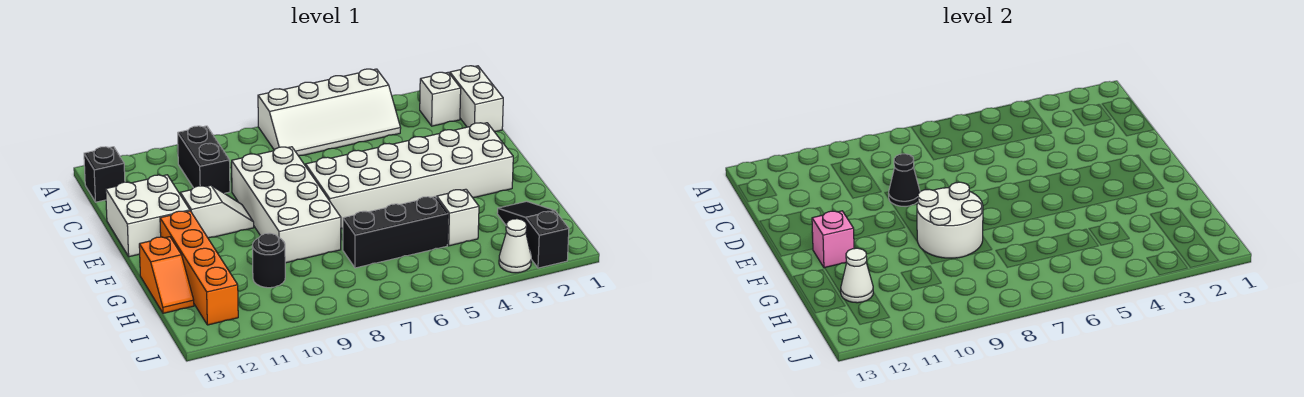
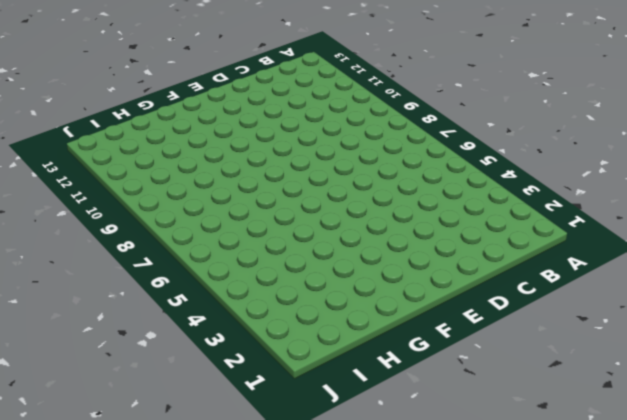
none -> white 2x4 slope [258,69,401,156]
none -> white 1x2 brick [450,66,503,131]
none -> white 1x1 brick [420,72,461,126]

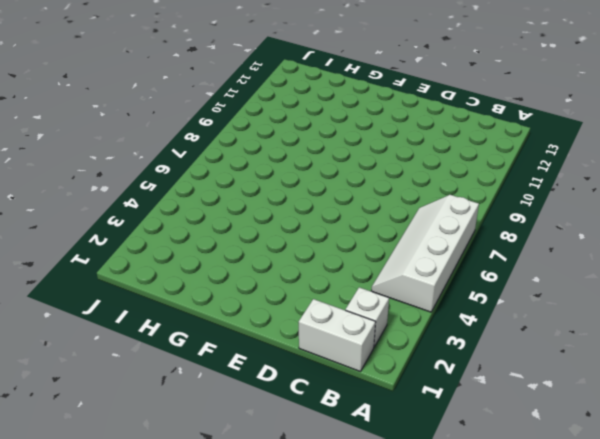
none -> black 1x2 brick [178,126,230,193]
none -> black 1x1 brick [84,147,125,202]
none -> white 2x4 brick [232,147,341,263]

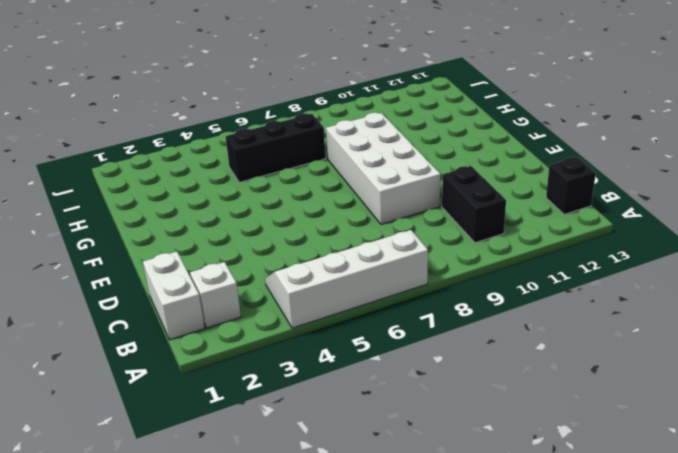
none -> white 2x2 brick [106,175,190,257]
none -> white 2x6 brick [306,123,513,229]
none -> white 1x2 slope [180,185,254,238]

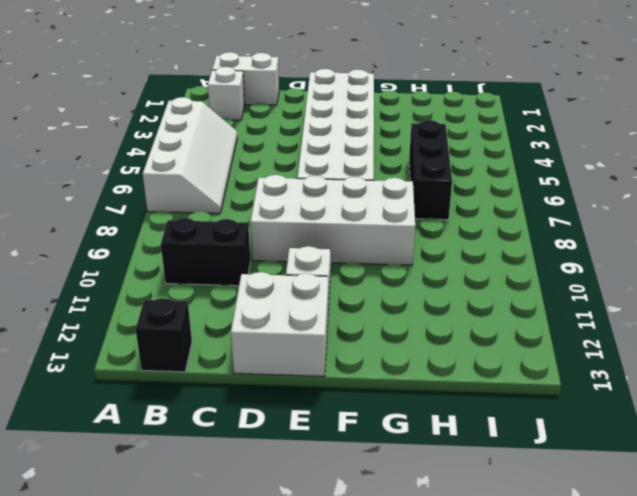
none -> orange 1x4 brick [160,211,238,325]
none -> orange 1x2 slope [139,237,194,313]
none -> black 1x3 slope [497,201,569,268]

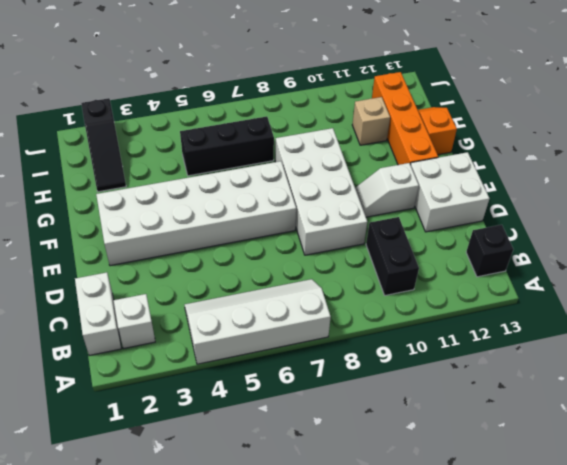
tan 1x1 brick [352,97,390,145] -> none
none -> white 1x1 brick [437,189,479,246]
none -> black 1x1 round brick [252,233,285,288]
none -> white 1x1 cone [499,219,531,273]

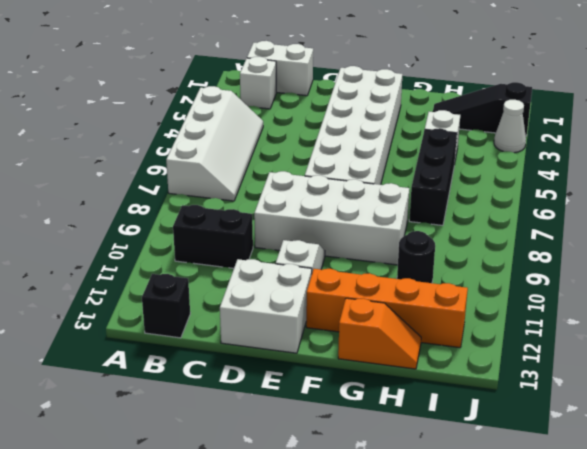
none -> black 1x1 cone [889,154,920,206]
none -> white 2x2 round brick [917,182,983,258]
none -> pink 1x1 brick [812,211,854,268]

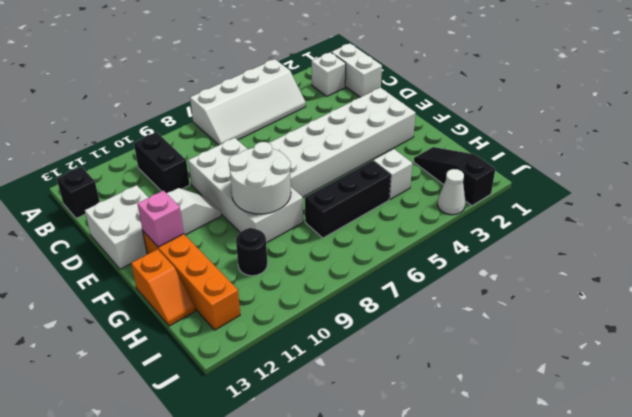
none -> black 1x1 cone [889,154,920,206]
none -> white 1x1 cone [841,248,873,303]

